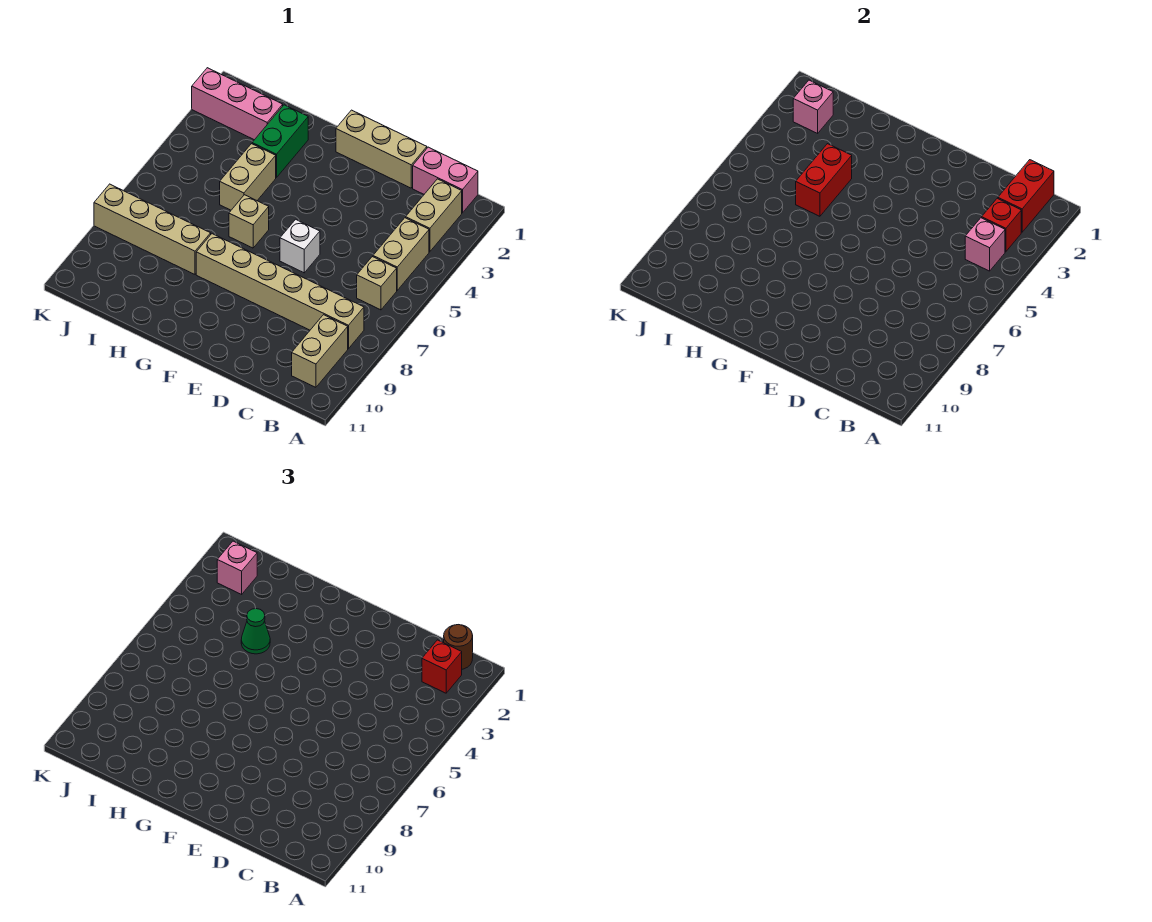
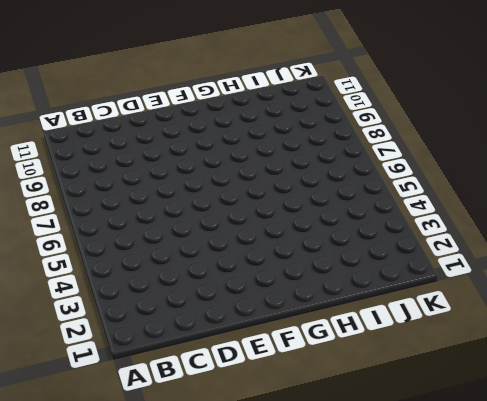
none -> pink 1x2 brick [413,147,478,213]
none -> tan 1x2 brick [406,179,462,252]
none -> tan 1x2 brick [373,218,429,290]

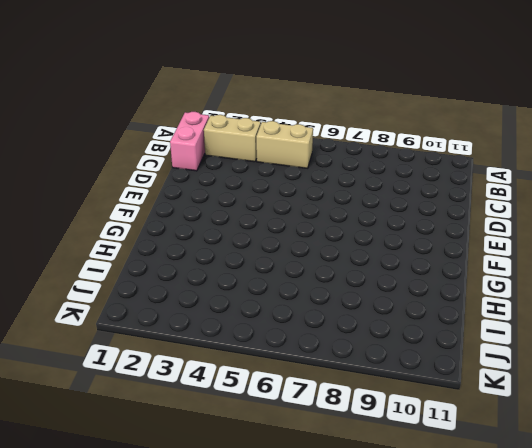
none -> tan 1x1 brick [357,257,397,310]
none -> tan 1x6 brick [196,234,364,349]
none -> tan 1x2 brick [292,315,348,387]

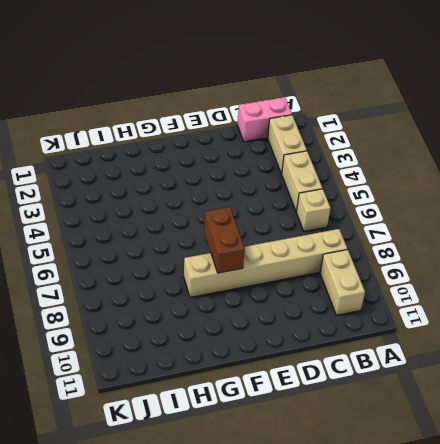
brown 1x2 brick [204,207,245,273] -> none
none -> tan 1x3 brick [336,110,427,188]
none -> white 1x1 brick [280,219,320,273]
none -> tan 1x1 brick [229,195,269,248]

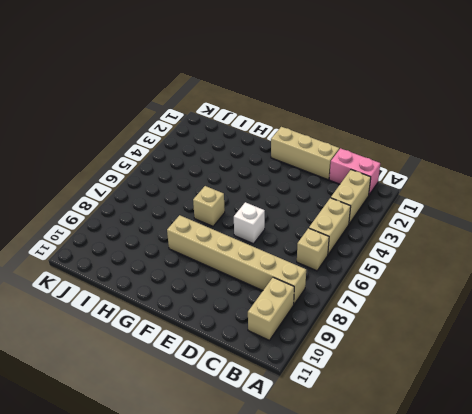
none -> green 1x2 brick [252,105,308,178]
none -> tan 1x2 brick [220,144,276,210]
none -> tan 1x4 brick [94,184,211,274]

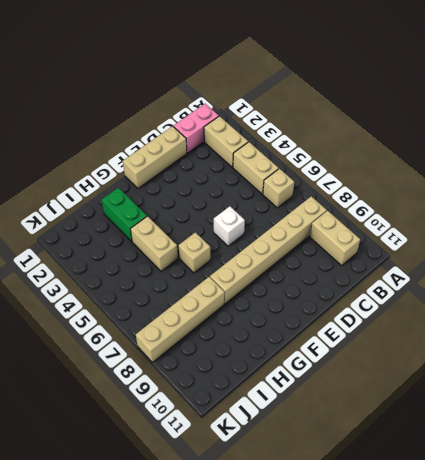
none -> pink 1x3 brick [192,68,283,140]
none -> red 1x2 brick [998,160,1054,232]
none -> red 1x1 brick [982,198,1021,252]

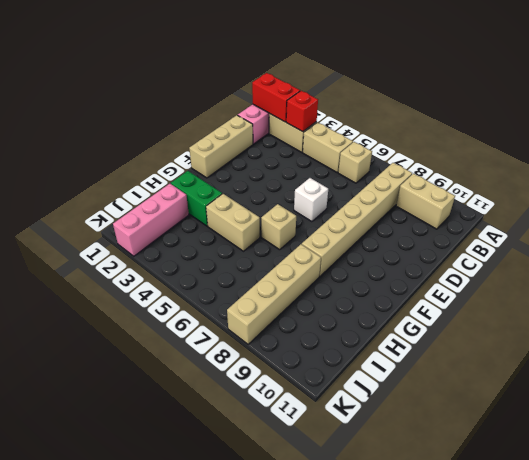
none -> pink 1x1 brick [965,218,1005,271]
none -> red 1x2 brick [796,144,852,216]
none -> pink 1x1 brick [793,80,833,133]

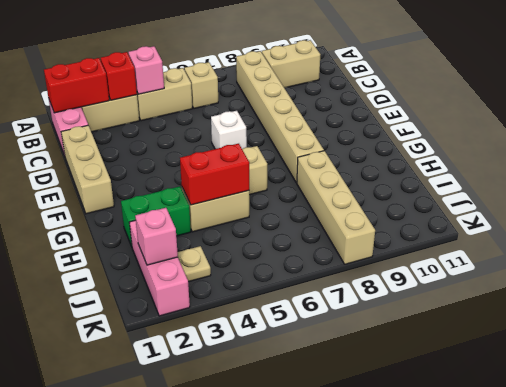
tan 1x1 plate [178,246,211,282] -> none
none -> brown 1x1 round brick [444,625,473,669]
none -> red 1x1 brick [422,640,462,693]
none -> green 1x1 cone [241,608,270,654]

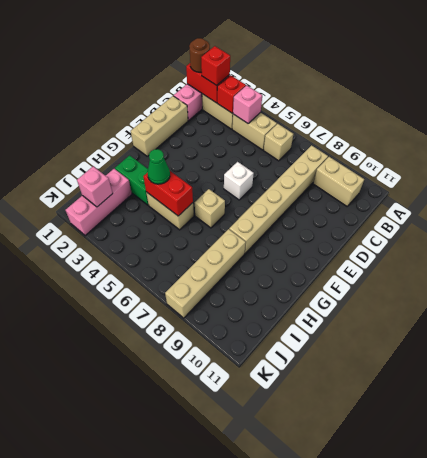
none -> pink 1x1 brick [217,541,257,594]

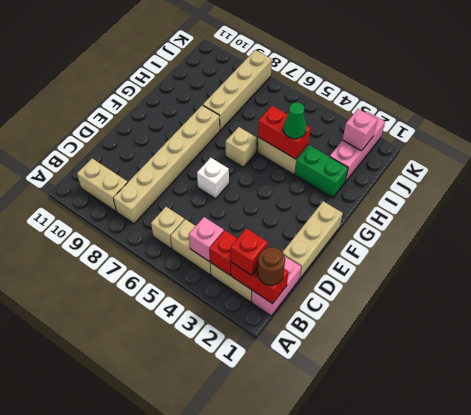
none -> pink 1x1 brick [217,541,257,594]

